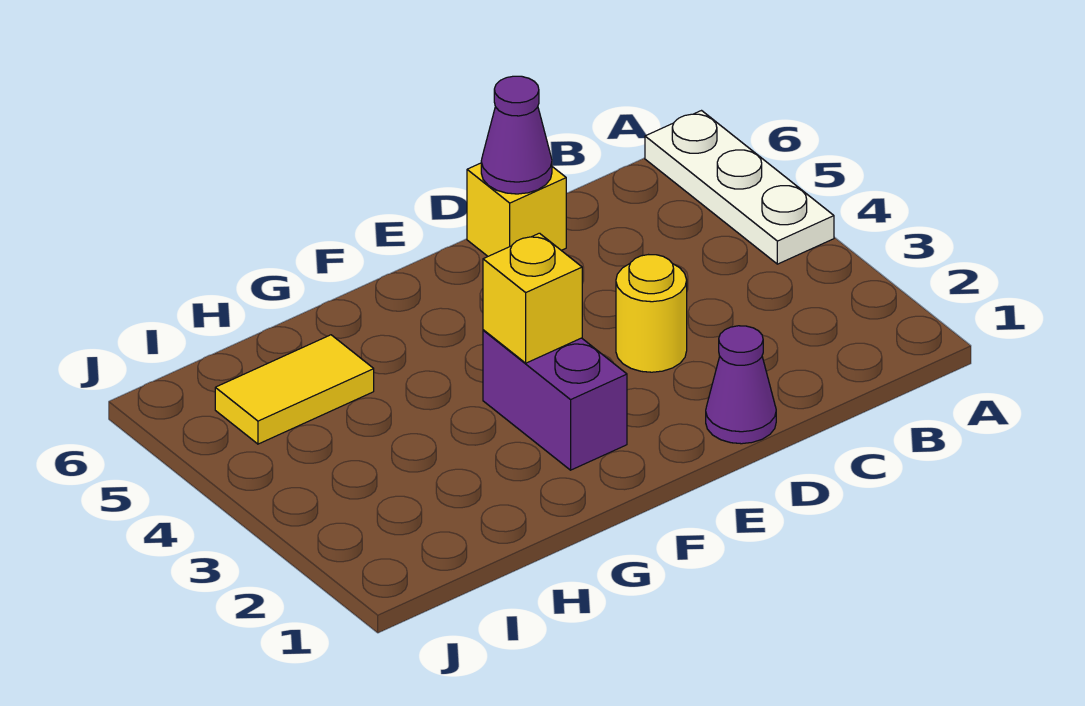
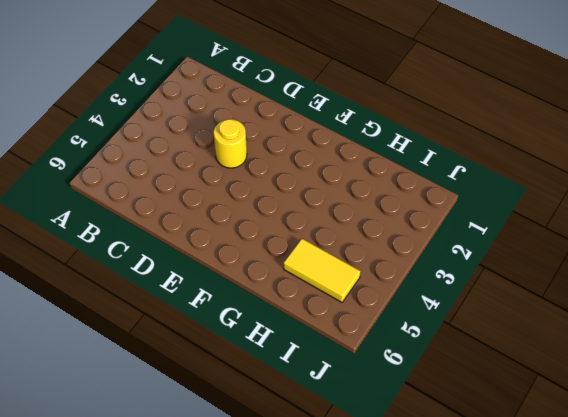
none -> white 1x3 plate [645,111,834,264]
none -> purple 1x1 cone [706,326,776,444]

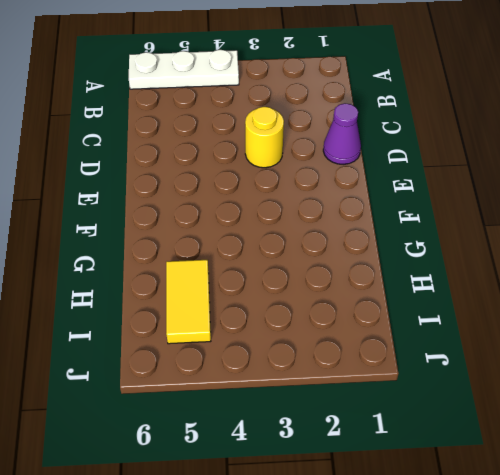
none -> yellow 1x1 brick [467,163,566,256]
none -> purple 1x2 brick [483,330,627,470]

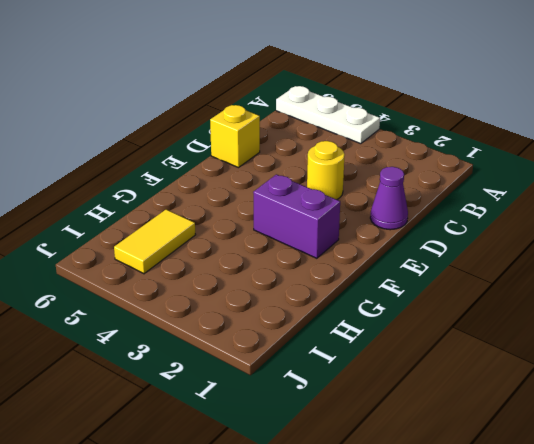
none -> purple 1x1 cone [481,76,552,194]
none -> yellow 1x1 brick [483,233,582,363]

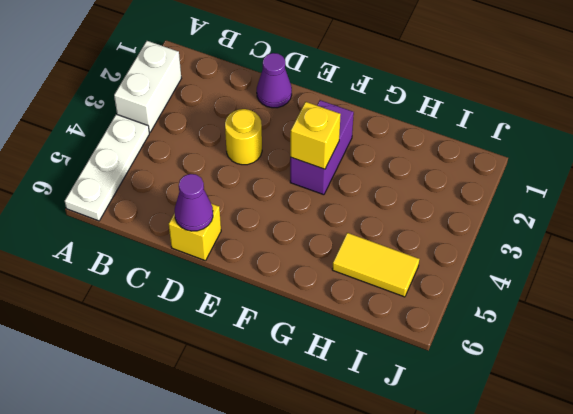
white 1x2 brick [114,41,181,132] -> none

